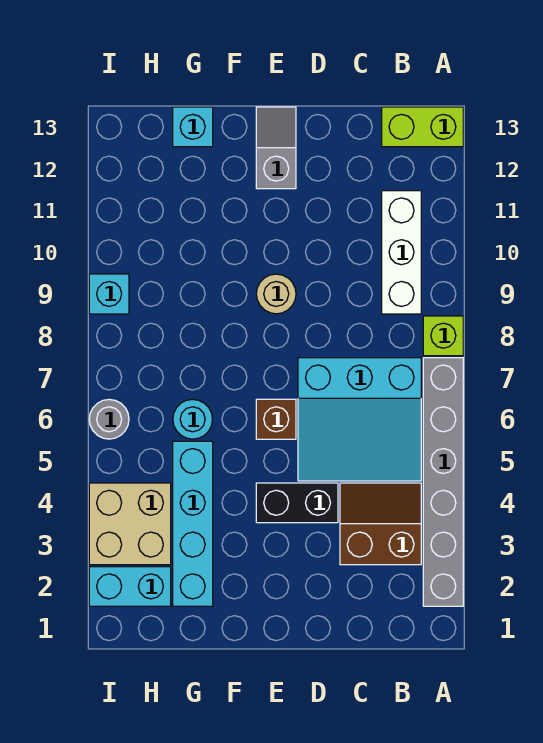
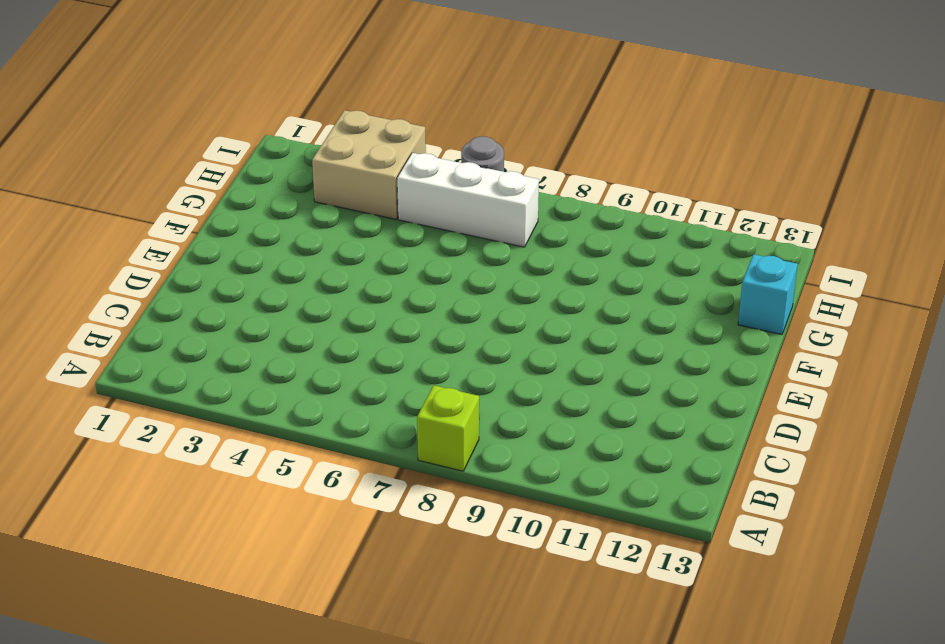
white 1x3 brick [397,153,539,247] -> white 1x3 brick moved to [382,191,421,314]
none -> grey 1x6 brick [423,358,463,606]
none -> lime 1x2 brick [382,107,463,147]
none -> brown 2x2 slope [340,483,421,565]

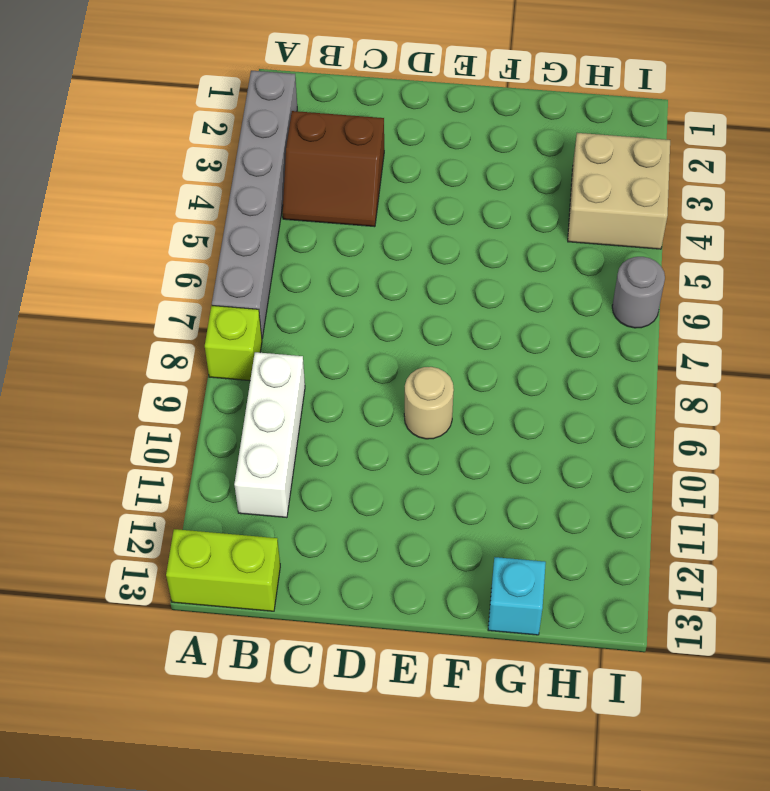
none -> cyan 3x3 slope [298,358,421,481]
none -> black 1x2 brick [256,483,338,523]
none -> brown 1x1 brick [256,399,296,439]

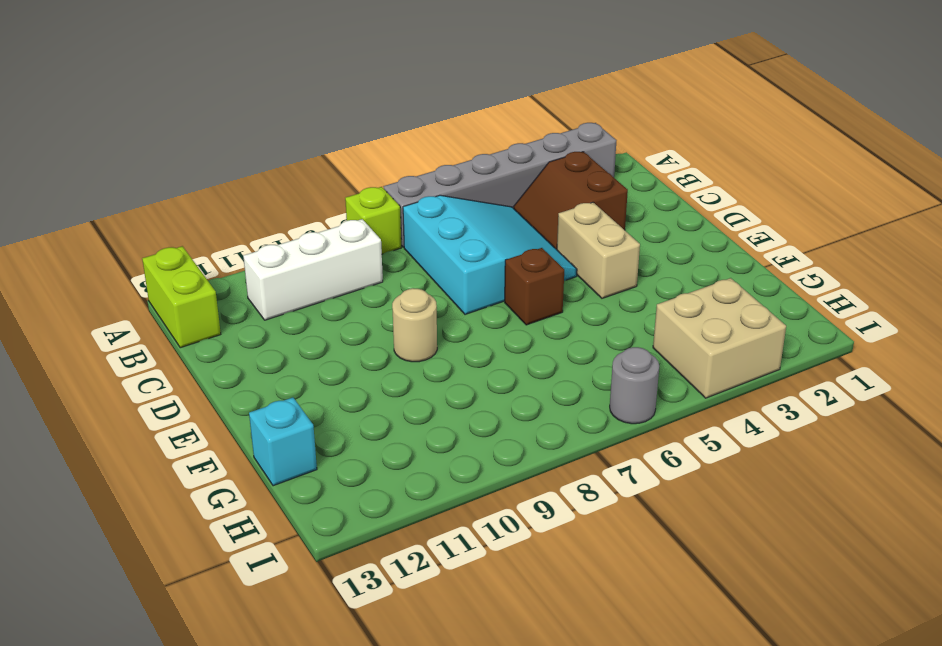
tan 1x2 brick [557,202,640,298] -> black 1x2 brick [256,483,338,523]
none -> grey 1x2 slope [256,107,296,189]
none -> cyan 1x4 brick [173,441,213,606]
none -> cyan 1x1 round brick [173,399,213,439]

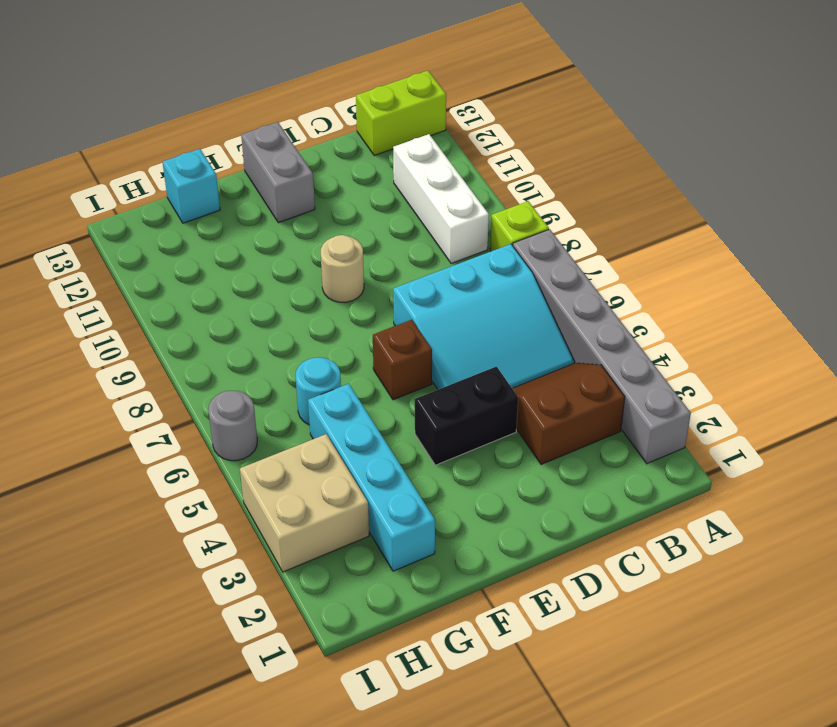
grey 1x2 brick [241,122,315,223] -> grey 1x2 slope [256,107,296,189]
none -> cyan 1x2 brick [89,567,171,606]
none -> cyan 1x1 brick [89,274,129,314]

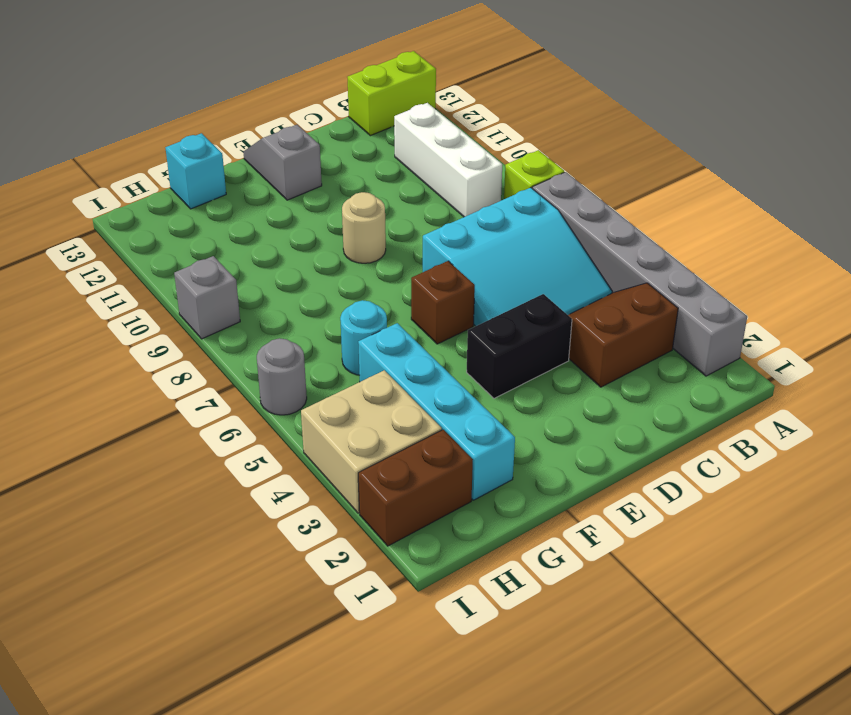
brown 1x2 brick [358,430,473,546] -> cyan 1x2 brick [89,567,171,606]
grey 1x1 brick [174,256,240,339] -> cyan 1x1 brick [89,274,129,314]

